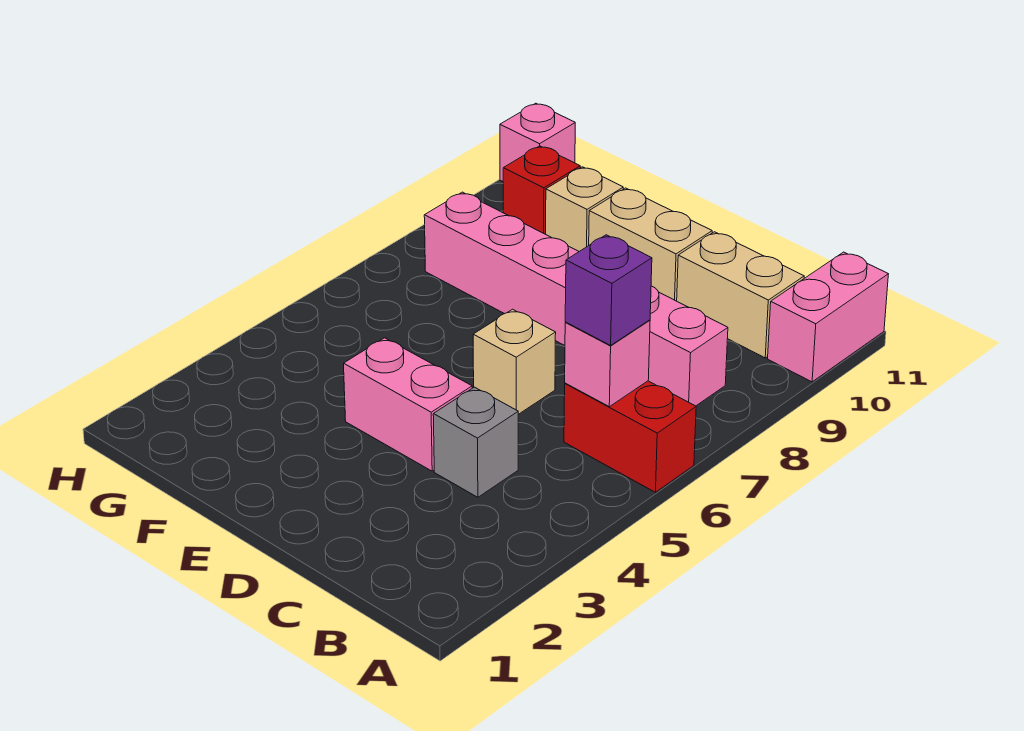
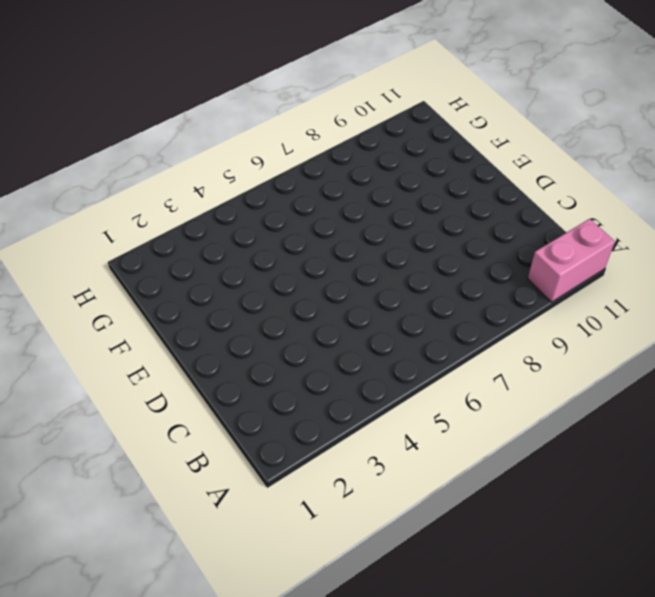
none -> red 1x2 brick [564,381,696,492]
none -> pink 1x6 brick [424,192,728,406]
none -> tan 1x2 brick [677,232,804,358]

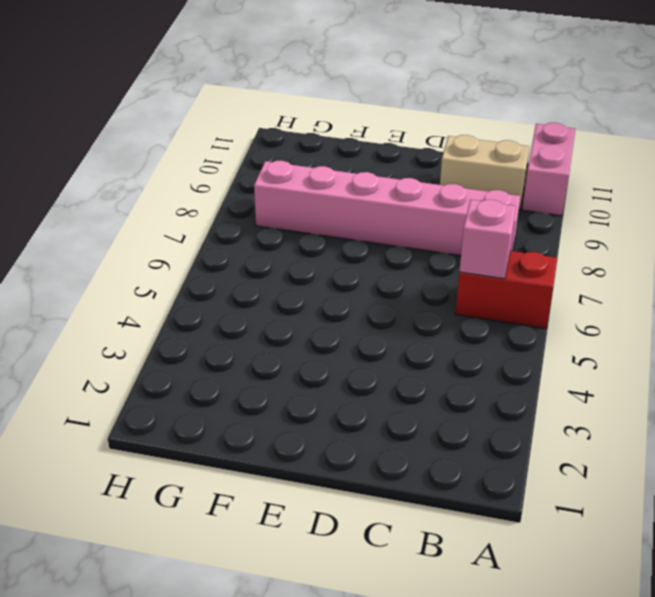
none -> grey 1x1 brick [433,387,518,497]
none -> pink 1x2 brick [344,338,472,471]
none -> tan 1x1 brick [473,309,556,414]

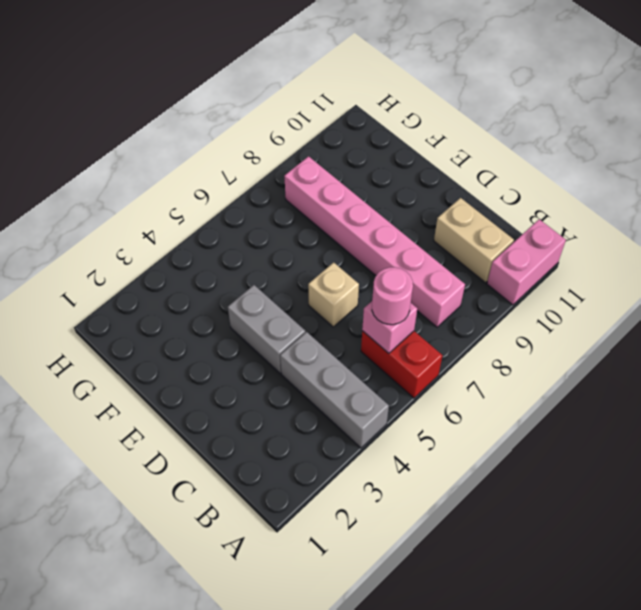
grey 1x3 brick [280,332,389,448] -> grey 1x1 brick [433,387,518,497]
pink 1x1 round brick [372,267,413,325] -> purple 1x1 brick [565,235,652,345]
grey 1x2 brick [228,285,305,373] -> pink 1x2 brick [344,338,472,471]
none -> tan 1x2 brick [589,188,712,301]
none -> tan 1x1 brick [546,167,623,251]
none -> red 1x1 brick [503,146,580,234]

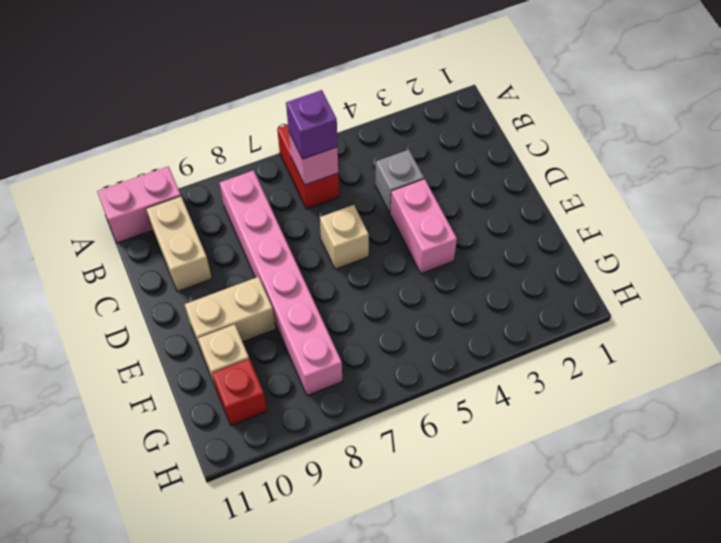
tan 1x2 brick [185,277,276,353] -> tan 1x2 brick turned to [589,188,712,301]
none -> pink 1x1 brick [500,103,575,181]

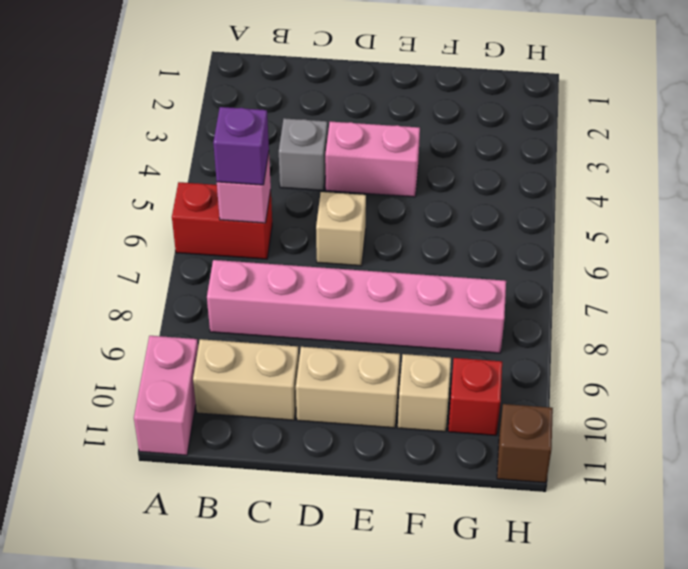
brown 1x1 brick [497,404,553,483] -> pink 1x1 brick [500,103,575,181]

